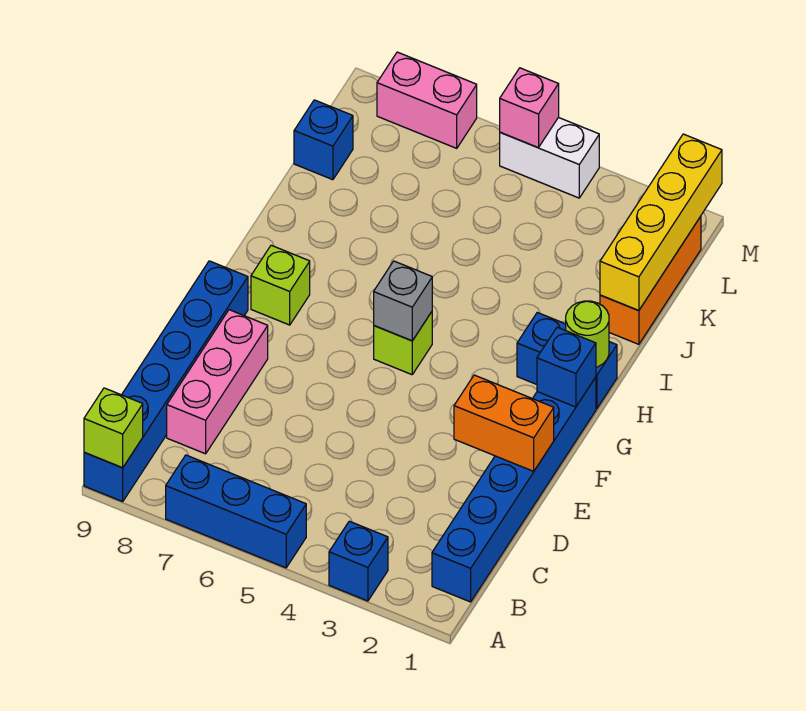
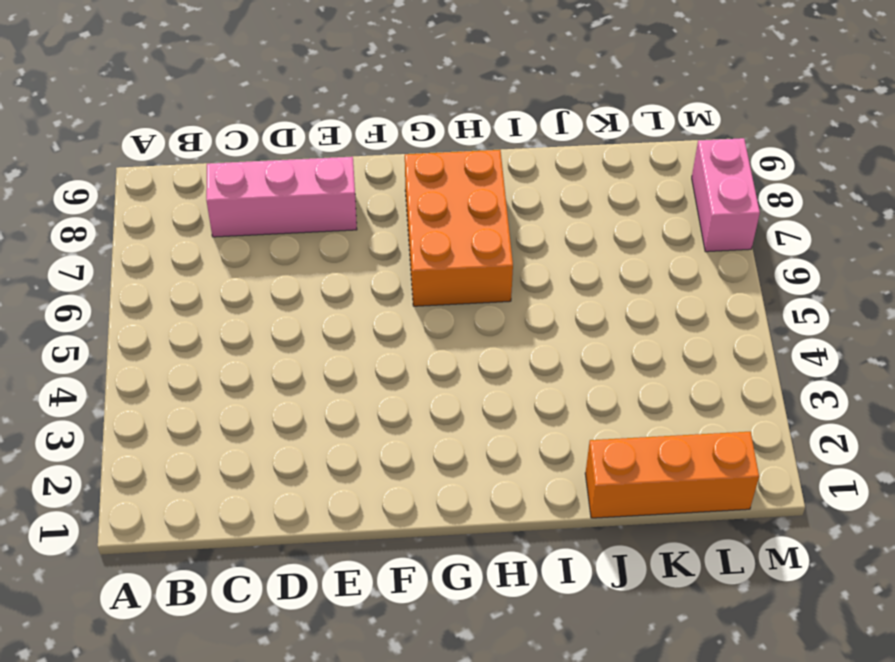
orange 2x3 brick [405,150,513,306] -> lime 1x1 brick [251,245,310,325]
none -> blue 1x1 brick [329,521,388,601]
none -> blue 1x3 brick [166,455,306,568]
none -> blue 1x6 brick [84,261,248,502]

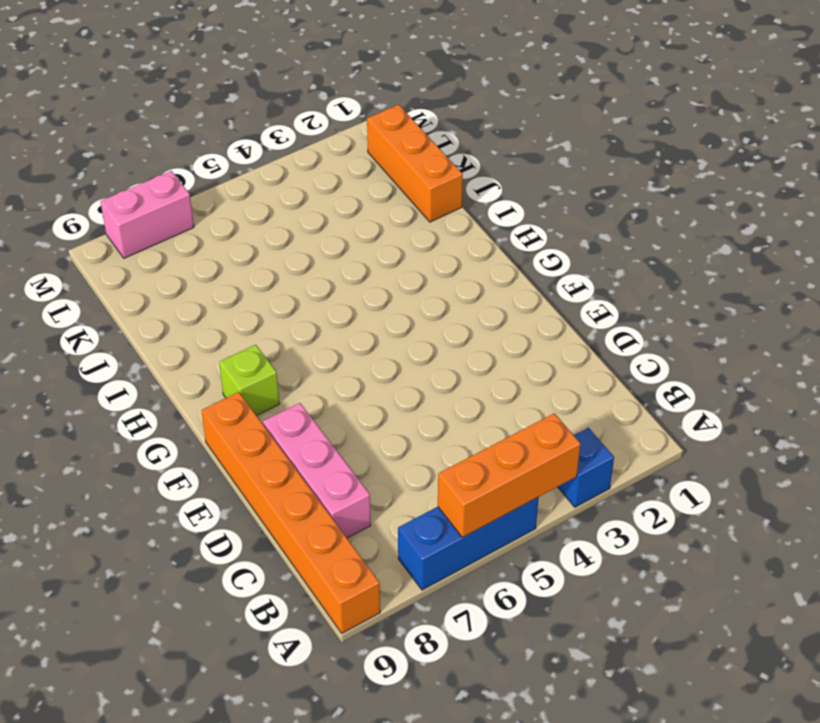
orange 1x3 brick [438,413,580,537] -> none
orange 1x6 brick [201,392,380,633] -> blue 1x6 brick [84,261,248,502]
none -> blue 1x6 brick [432,377,596,602]
none -> lime 1x1 brick [374,312,432,375]
none -> blue 1x2 brick [517,313,617,409]

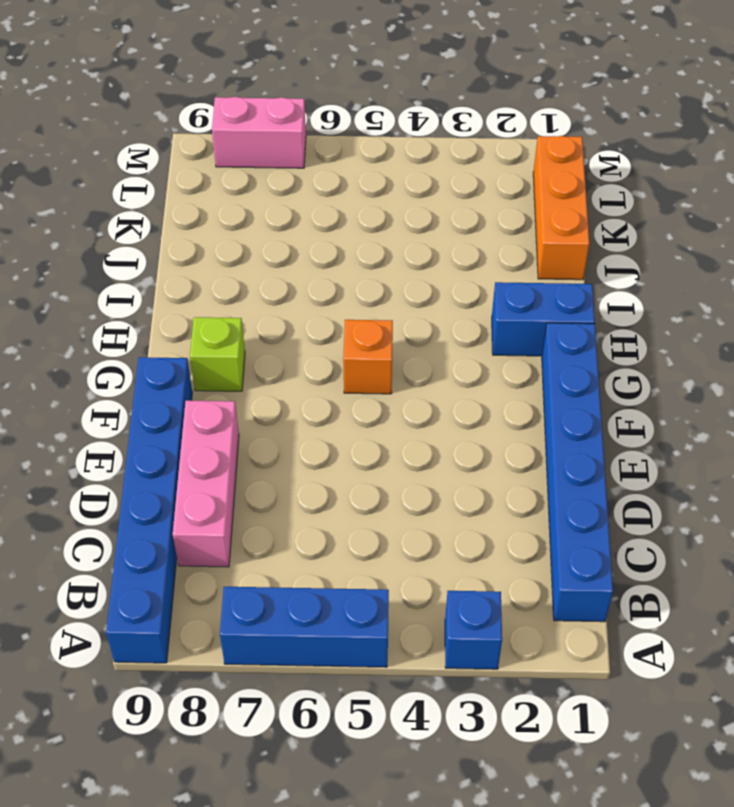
orange 1x1 brick [343,320,393,394] -> lime 1x1 brick [374,312,432,375]
none -> blue 1x1 brick [294,100,353,180]
none -> white 1x2 brick [500,117,599,198]
none -> lime 1x1 brick [84,388,143,468]

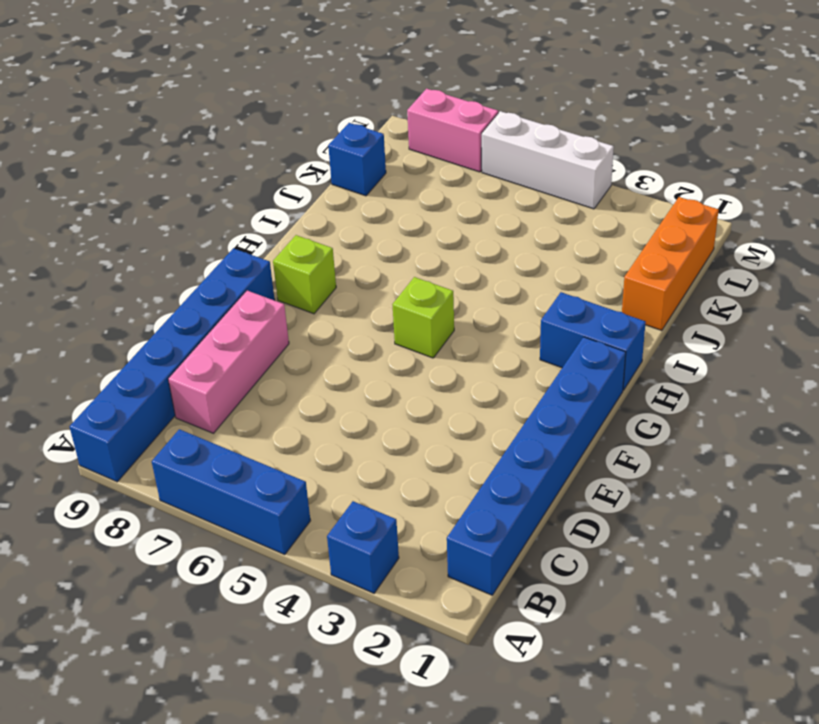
white 1x3 brick [482,111,614,209] -> white 1x2 brick [500,117,599,198]
none -> lime 1x1 brick [84,388,143,468]
none -> orange 1x2 brick [454,375,554,471]
none -> blue 1x1 brick [537,327,596,407]

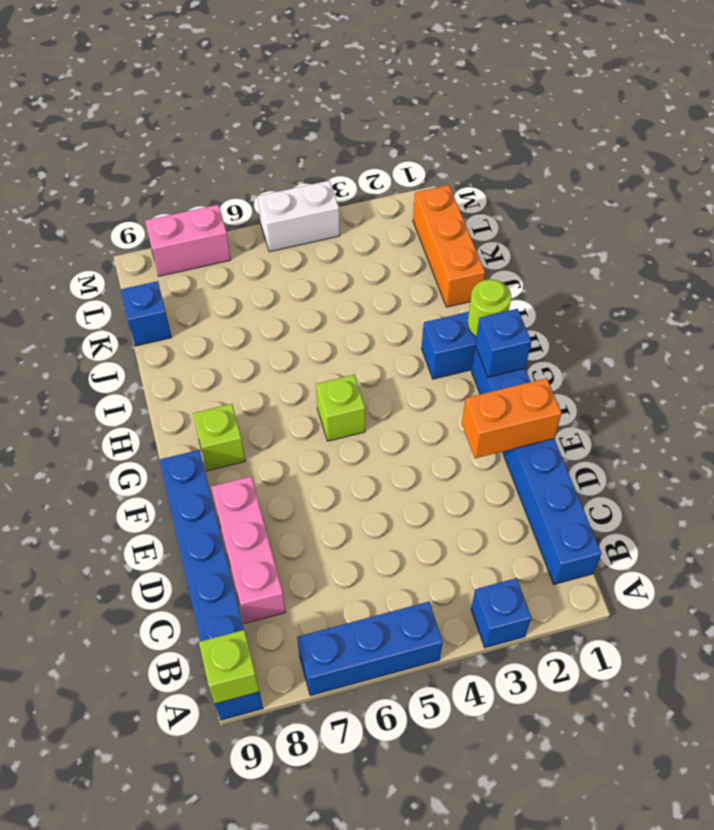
none -> grey 1x1 brick [374,261,432,341]
none -> yellow 1x4 brick [600,134,722,311]
none -> pink 1x1 brick [500,68,559,148]

